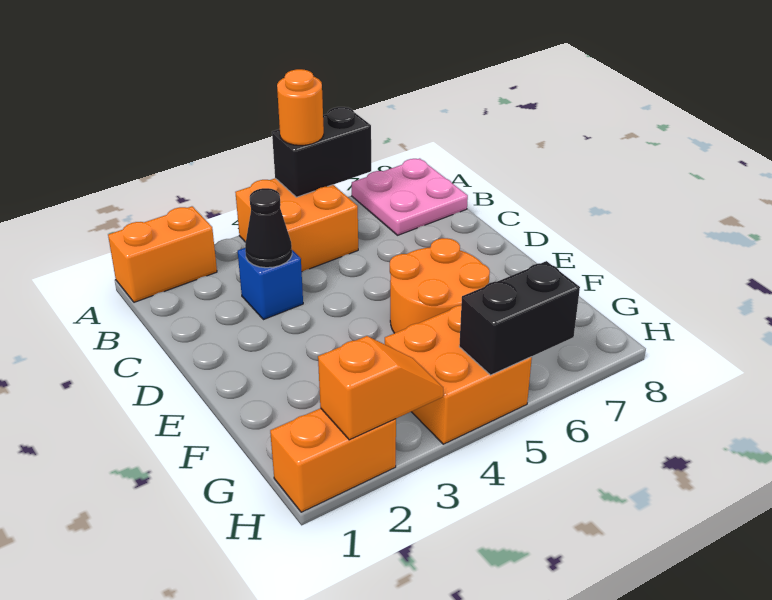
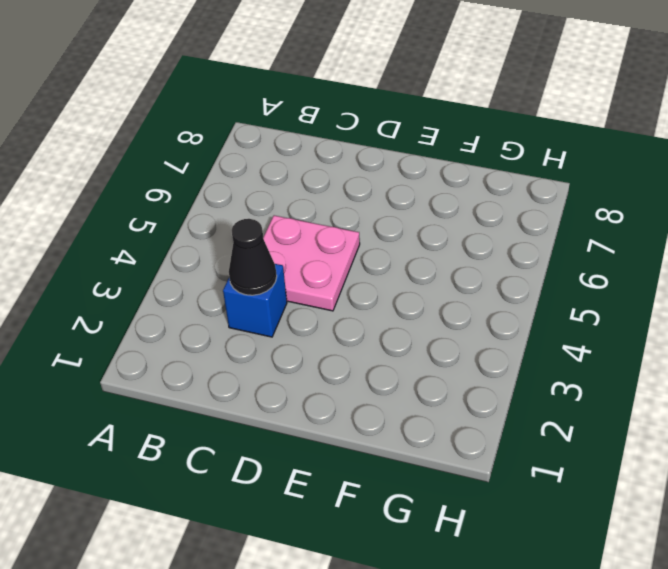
pink 2x2 plate [263,215,360,311] -> pink 2x2 plate moved to [352,159,468,235]
none -> orange 1x2 brick [108,206,217,302]
none -> orange 2x2 brick [235,178,358,272]
none -> orange 2x2 round brick [390,238,490,333]

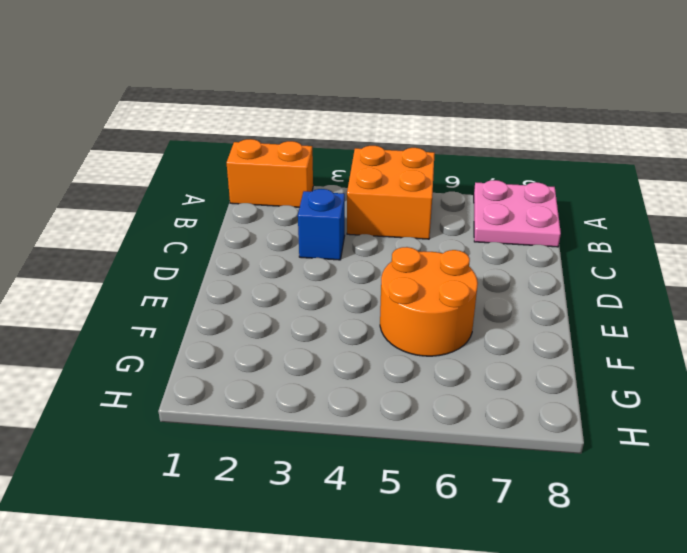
none -> orange 2x2 brick [385,305,532,444]
none -> orange 1x2 brick [270,408,396,512]
none -> black 1x2 brick [272,107,371,197]

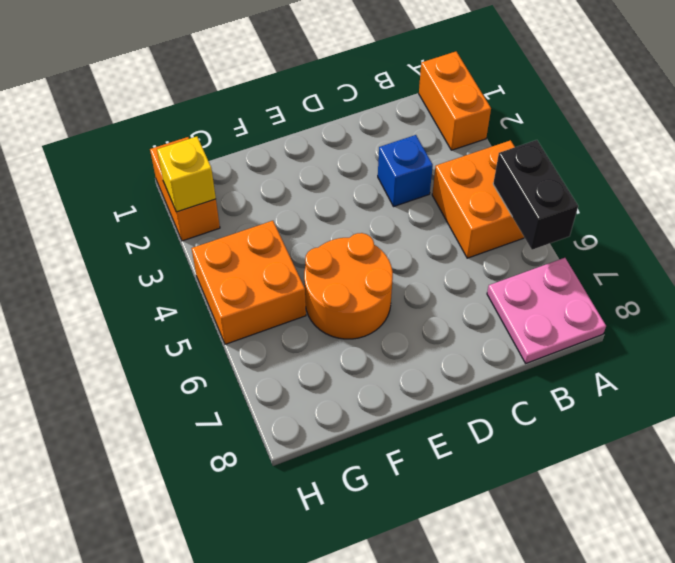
yellow 1x1 brick [157,137,216,212] -> orange 1x2 slope [318,336,443,440]
none -> black 1x1 cone [245,188,292,268]
none -> black 1x2 brick [459,261,580,375]
none -> orange 1x1 round brick [277,69,324,145]

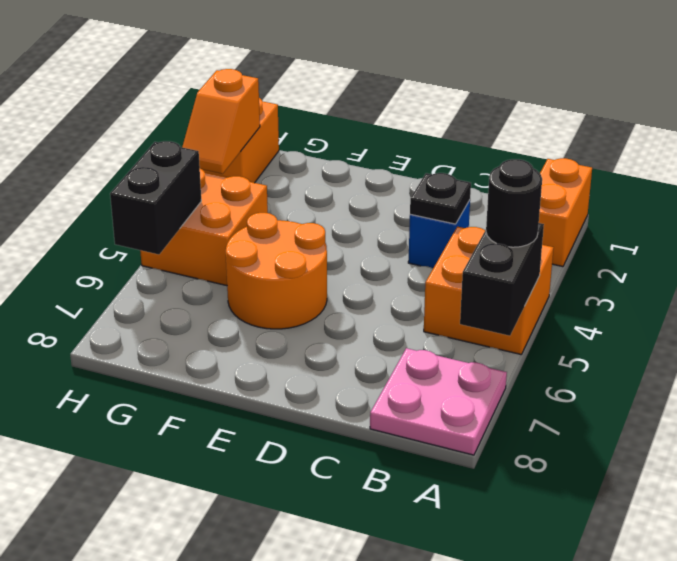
black 1x1 round brick [486,159,542,247] -> orange 1x1 round brick [277,69,324,145]
black 1x1 plate [410,173,471,224] -> black 1x1 cone [245,188,292,268]

